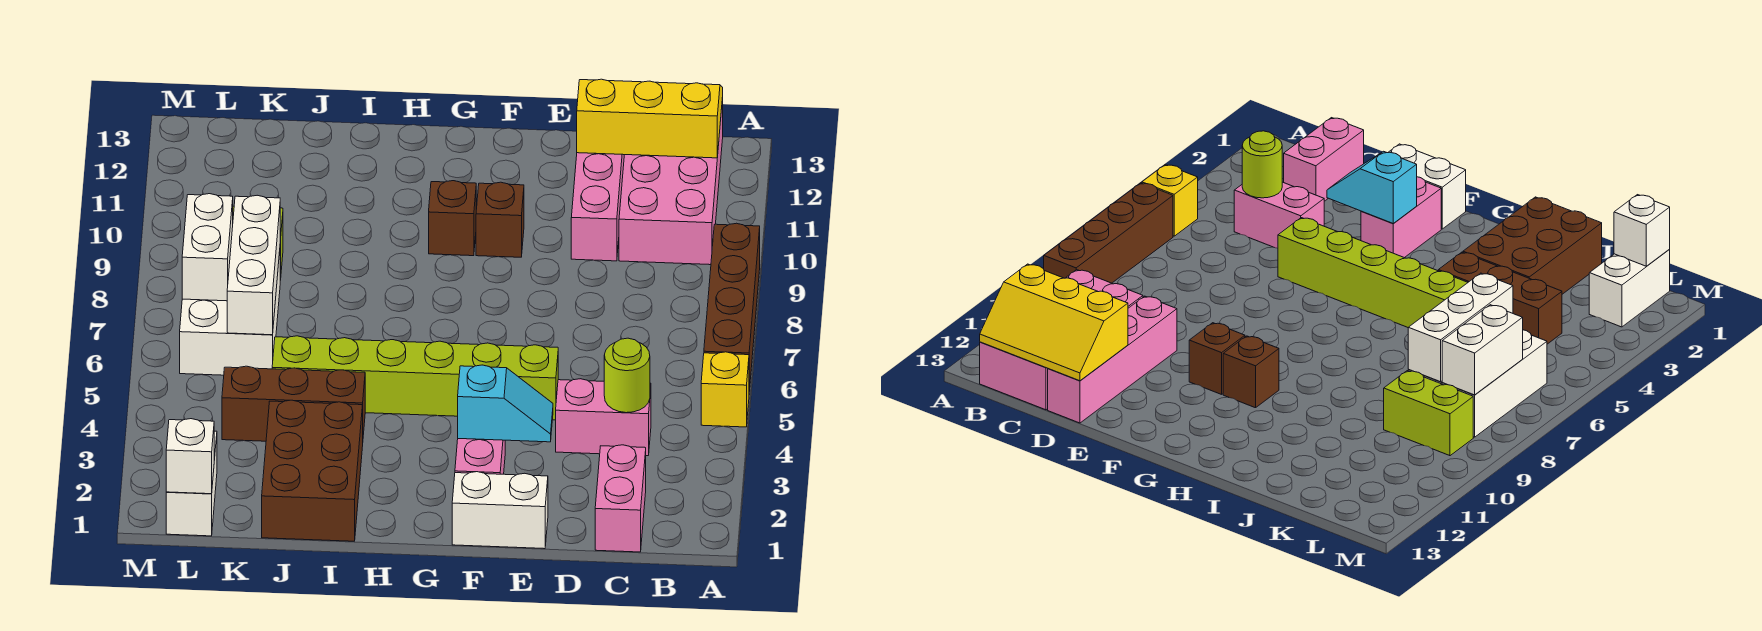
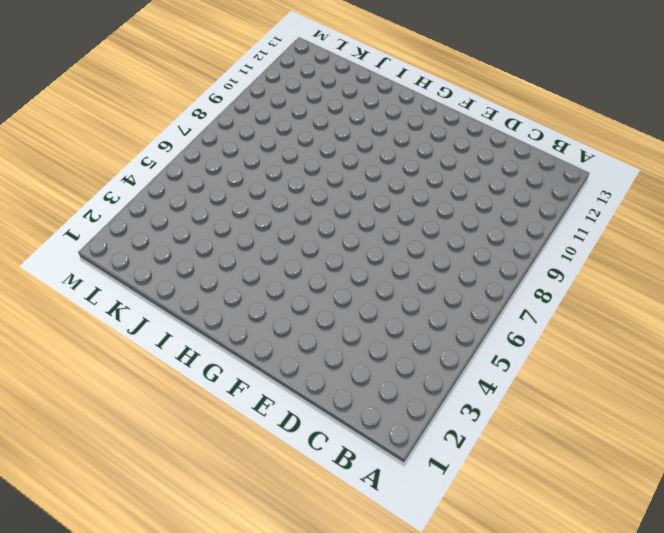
none -> yellow 1x1 brick [701,352,749,427]
none -> brown 1x4 brick [704,223,760,391]
none -> pink 2x4 brick [619,98,723,265]

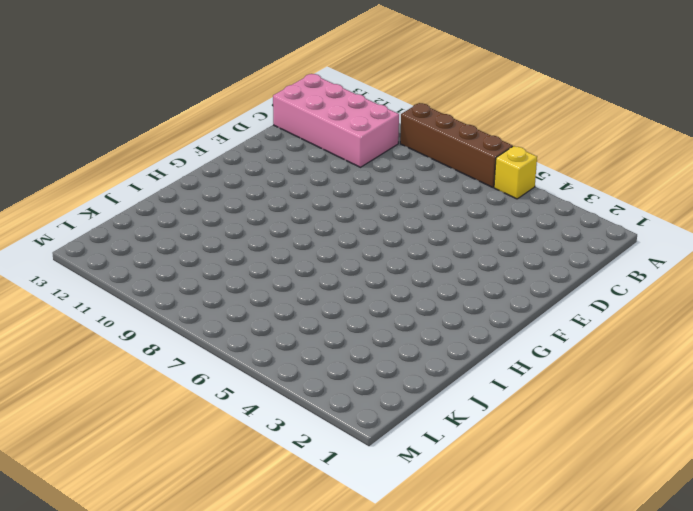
none -> pink 1x2 brick [595,445,646,552]
none -> pink 1x2 brick [556,379,651,456]
none -> pink 1x4 brick [571,153,624,261]

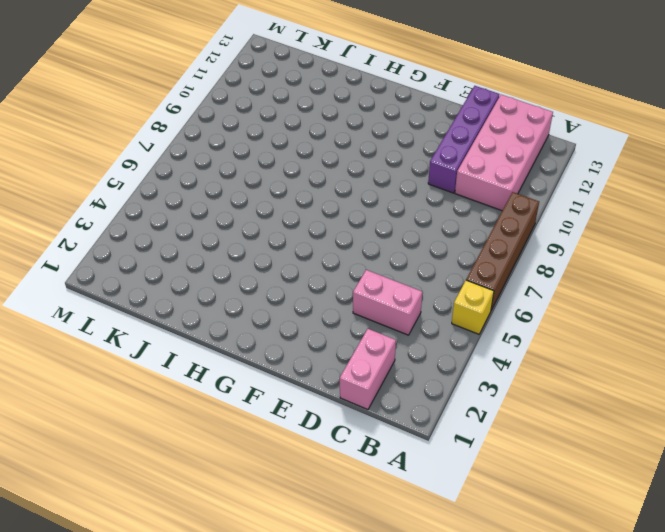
purple 1x4 brick [428,86,499,193] -> pink 1x4 brick [571,153,624,261]
none -> white 1x2 brick [452,472,548,549]
none -> lime 1x6 brick [272,336,558,420]
none -> pink 1x2 brick [455,439,505,474]

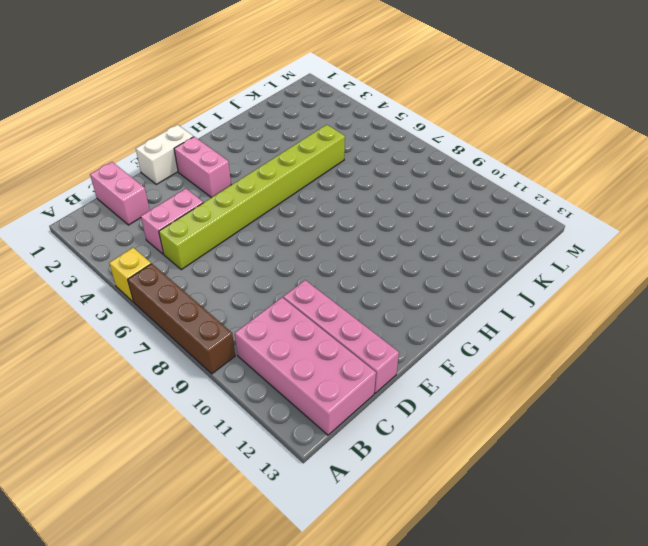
lime 1x8 brick [159,125,345,270] -> lime 1x6 brick [272,336,558,420]
none -> brown 1x1 brick [476,182,524,257]
none -> brown 1x1 brick [429,181,476,256]
none -> brown 2x3 brick [262,400,363,541]

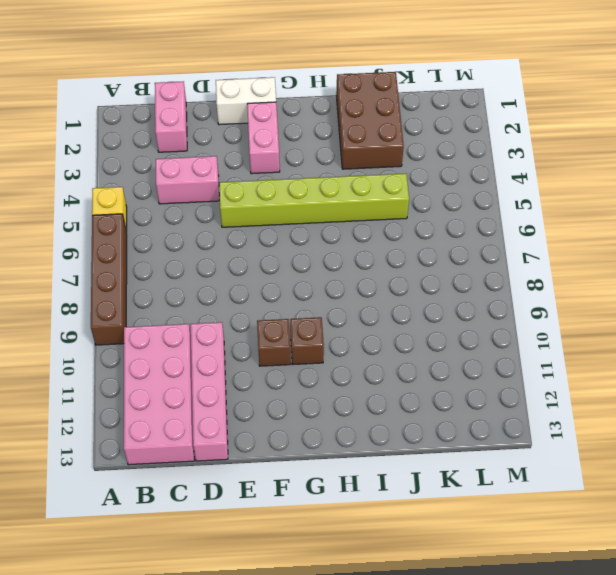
none -> brown 1x3 brick [222,366,365,441]
none -> white 2x3 brick [180,252,280,375]
none -> lime 1x2 brick [1384,371,1473,456]

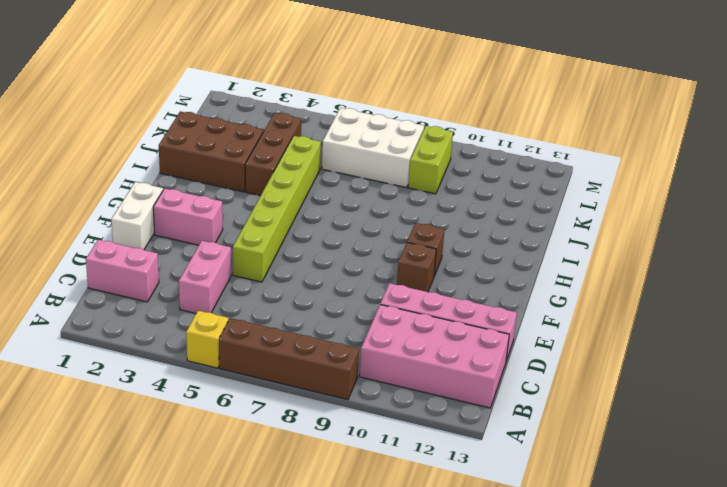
none -> white 1x2 brick [166,431,217,536]
none -> yellow 2x3 slope [577,79,723,158]
none -> lime 1x1 round brick [604,338,650,413]

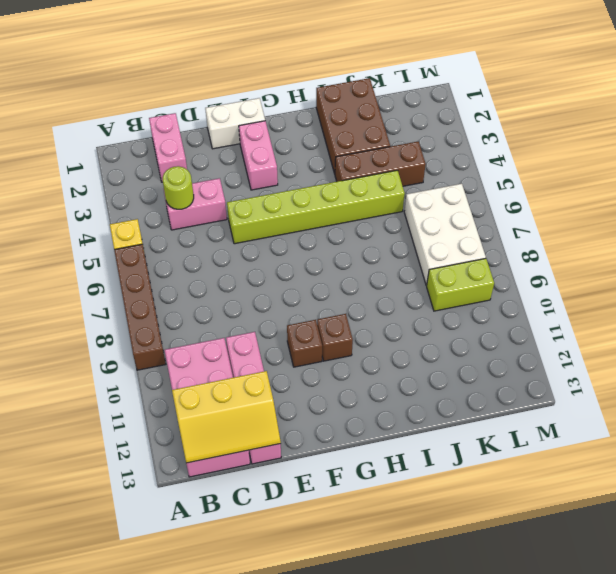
none -> white 1x2 brick [166,431,217,536]
none -> cyan 1x2 slope [458,365,553,442]
none -> white 1x3 brick [227,195,280,335]

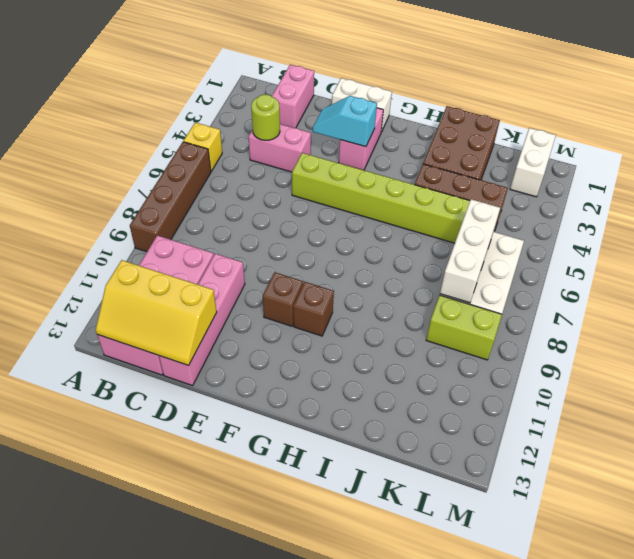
none -> white 1x1 brick [166,419,214,494]
none -> white 1x2 brick [182,194,233,301]

